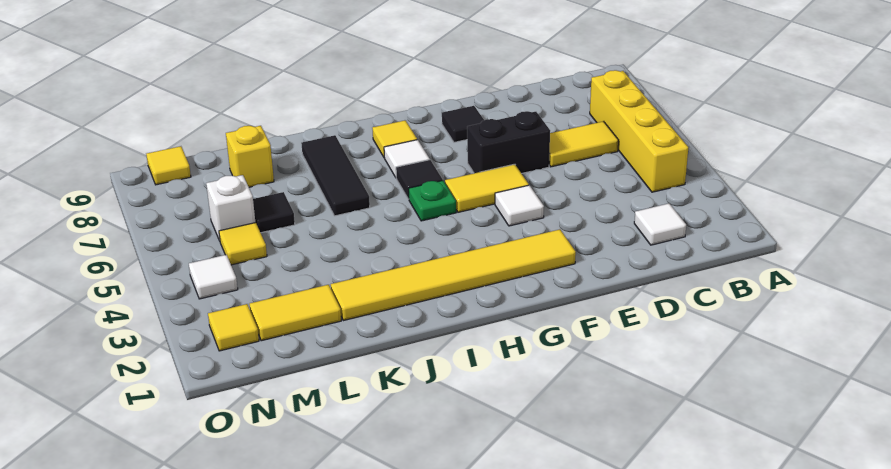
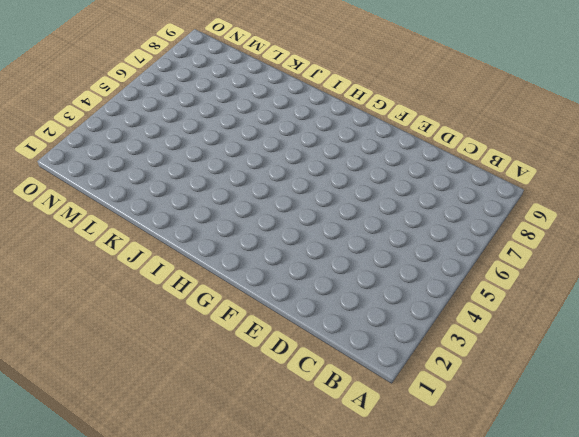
none -> yellow 1x4 brick [590,70,688,192]
none -> white 1x1 tile [634,203,686,245]
none -> yellow 1x2 tile [549,121,618,167]

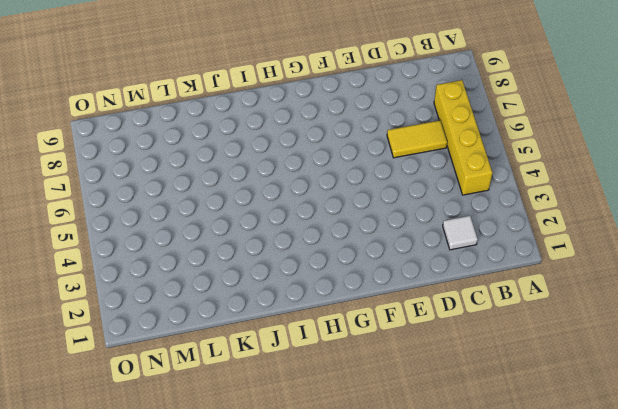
none -> black 1x2 brick [467,111,550,173]
none -> yellow 1x6 tile [331,229,576,321]
none -> white 1x1 tile [495,185,544,226]

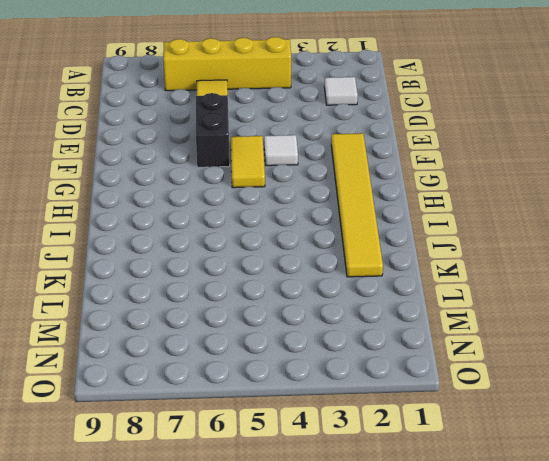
none -> black 1x1 tile [442,106,484,142]
none -> green 1x1 plate [409,181,456,221]
none -> black 1x1 tile [396,160,443,199]

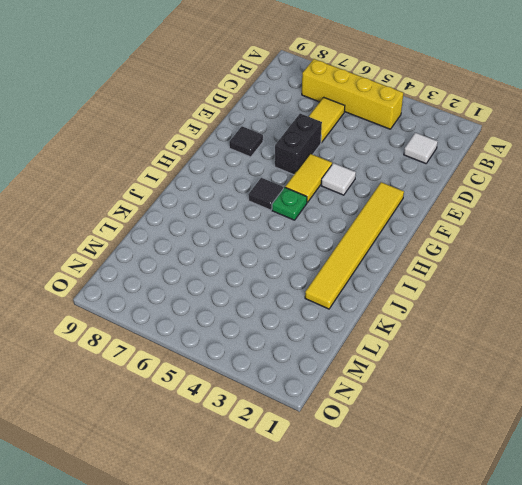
none -> white 1x1 tile [384,140,430,177]
none -> yellow 1x1 tile [372,120,417,157]
none -> black 1x3 tile [301,135,370,216]

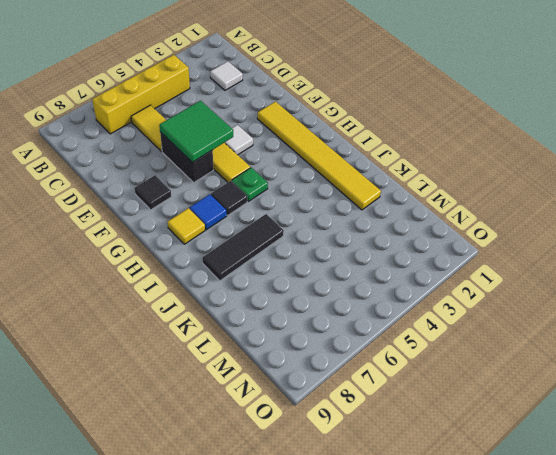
green 2x2 tile [159,101,233,162] -> none
blue 1x1 tile [190,194,227,230] -> white 1x1 tile [384,140,430,177]
none -> yellow 1x2 tile [249,285,341,341]
none -> black 1x1 tile [253,192,295,233]
none -> yellow 1x1 brick [226,126,274,187]

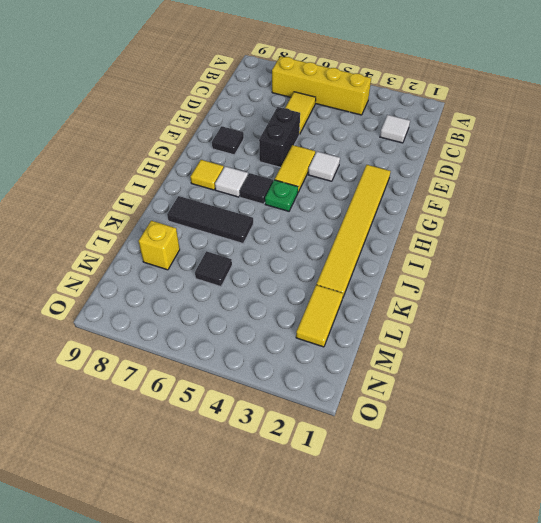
none -> yellow 1x1 tile [219,223,267,265]
none -> white 1x1 brick [206,175,256,241]
none -> yellow 1x1 tile [208,304,259,351]

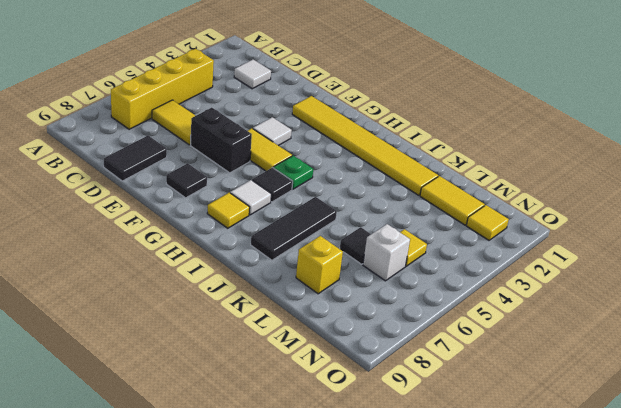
black 1x2 tile [104,136,167,181] -> none
none -> white 1x1 tile [189,255,238,299]
none -> yellow 1x1 tile [146,146,191,185]

